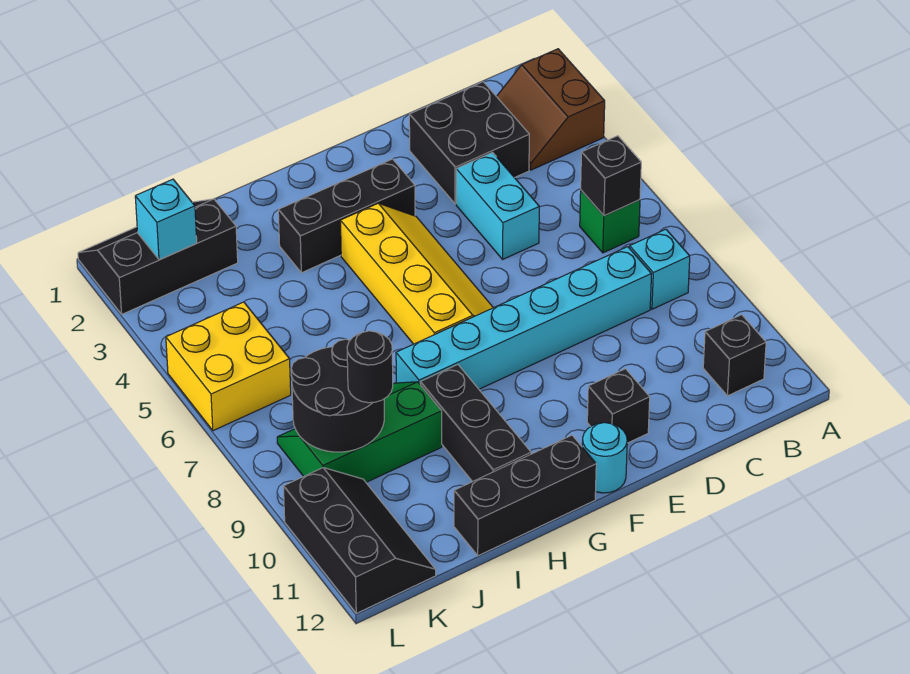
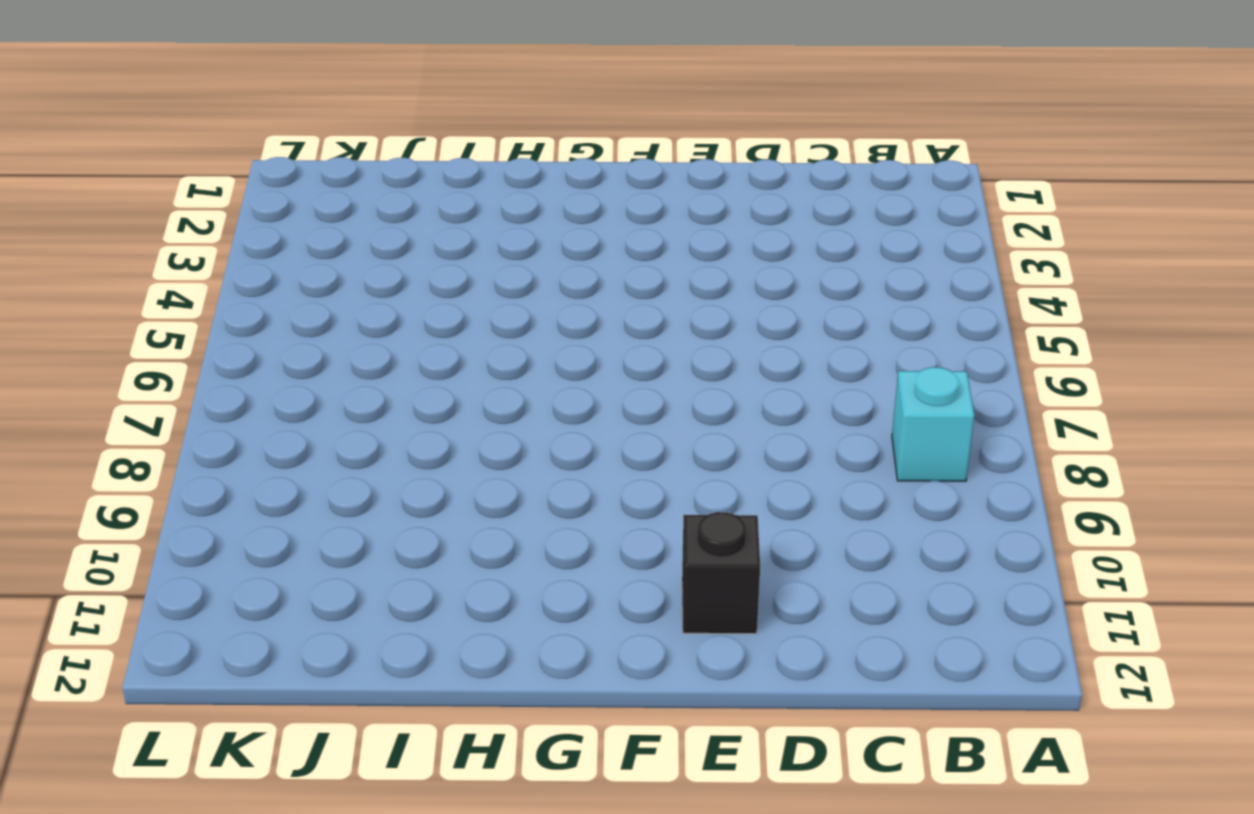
none -> brown 2x2 slope [496,49,605,170]
none -> green 1x1 brick [580,190,640,253]
none -> black 1x1 brick [703,315,766,396]

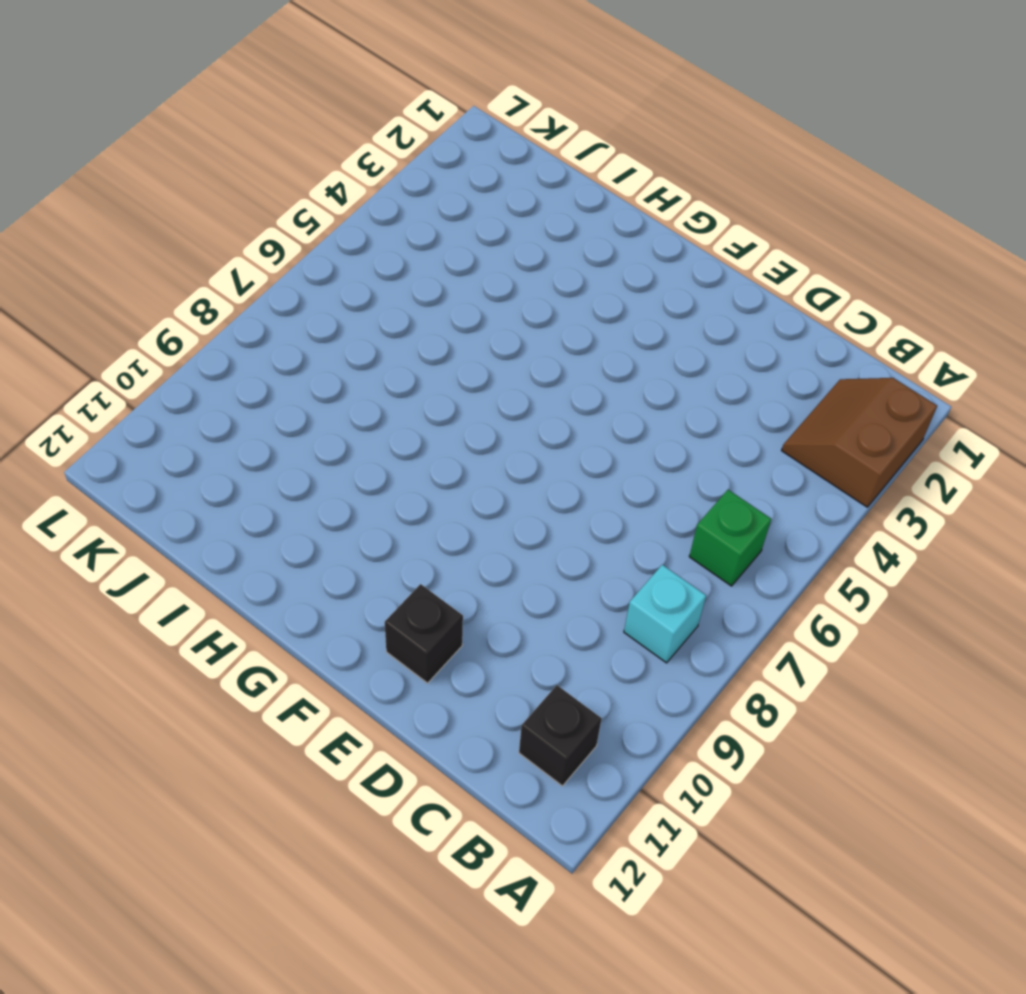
none -> black 2x2 brick [409,82,529,204]
none -> cyan 1x6 brick [396,247,652,389]
none -> cyan 1x2 brick [456,153,539,259]

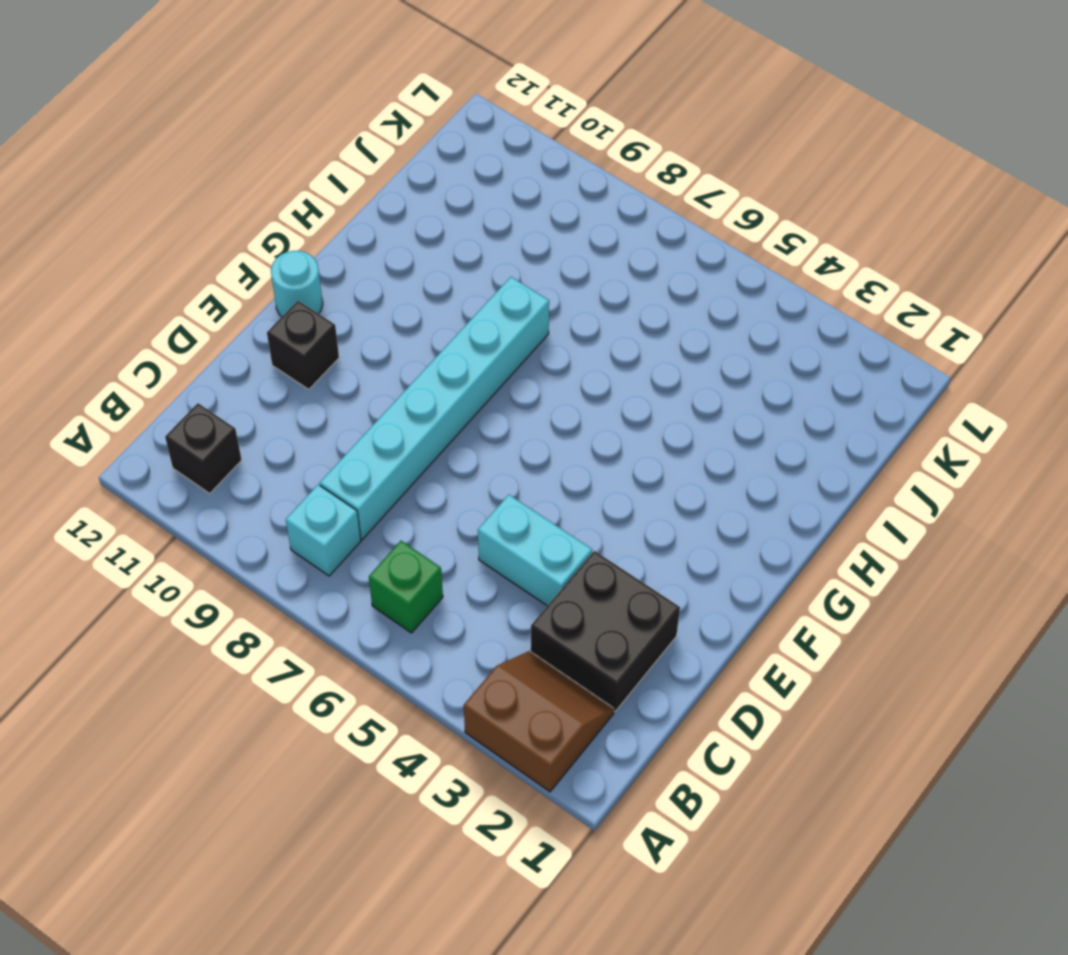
none -> black 1x3 brick [278,159,415,273]
none -> yellow 2x4 slope [340,203,493,344]
none -> black 1x3 brick [454,435,596,556]

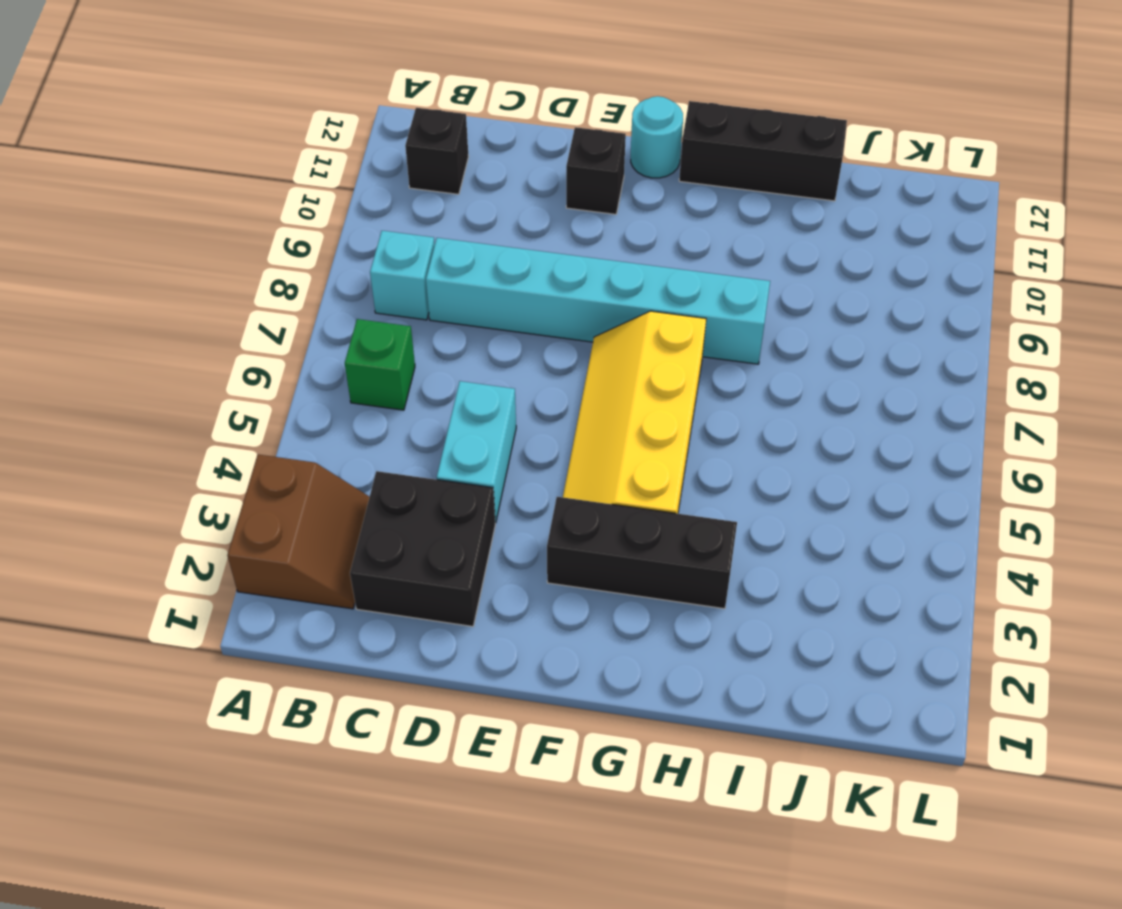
none -> black 1x3 brick [420,365,531,482]
none -> green 2x3 slope [277,382,442,482]
none -> black 2x3 slope [78,199,238,314]

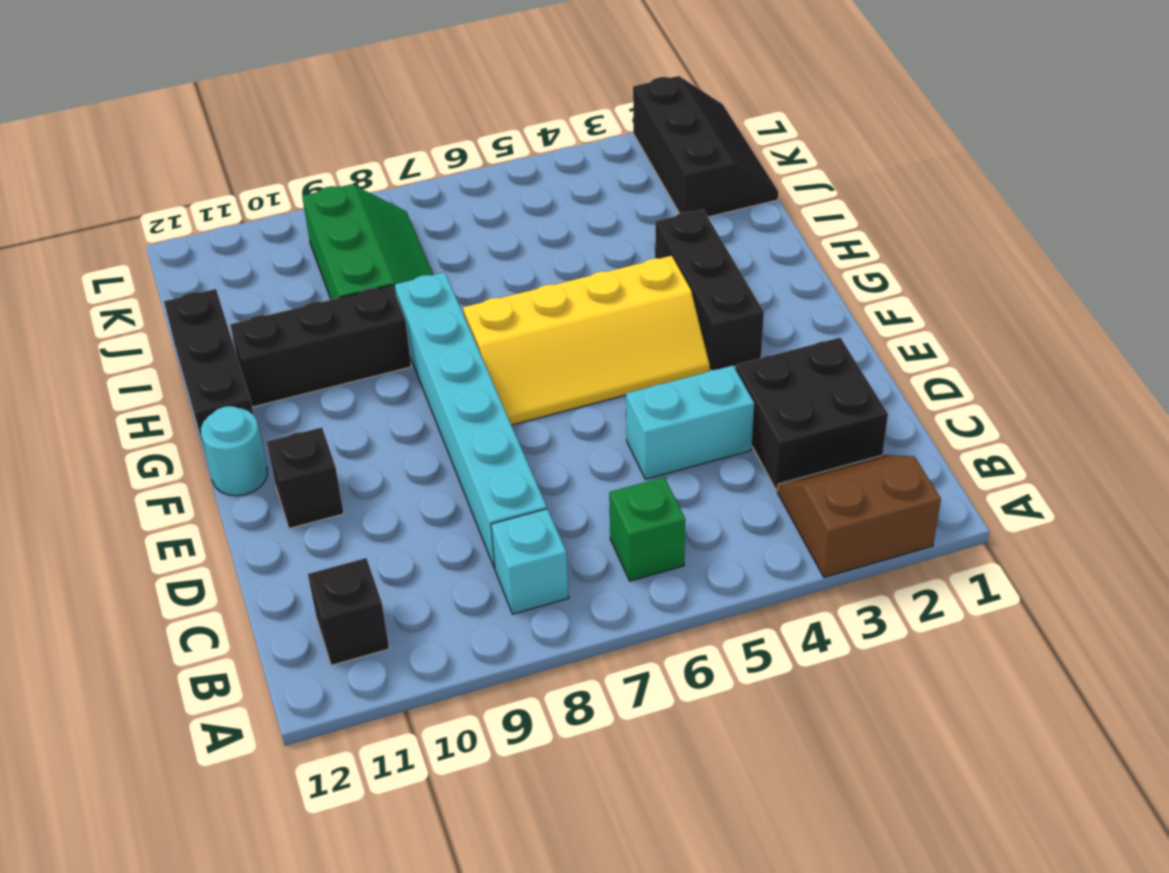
none -> yellow 2x2 brick [166,302,291,431]
none -> black 2x3 slope [283,468,436,613]
none -> black 1x1 brick [581,136,641,216]

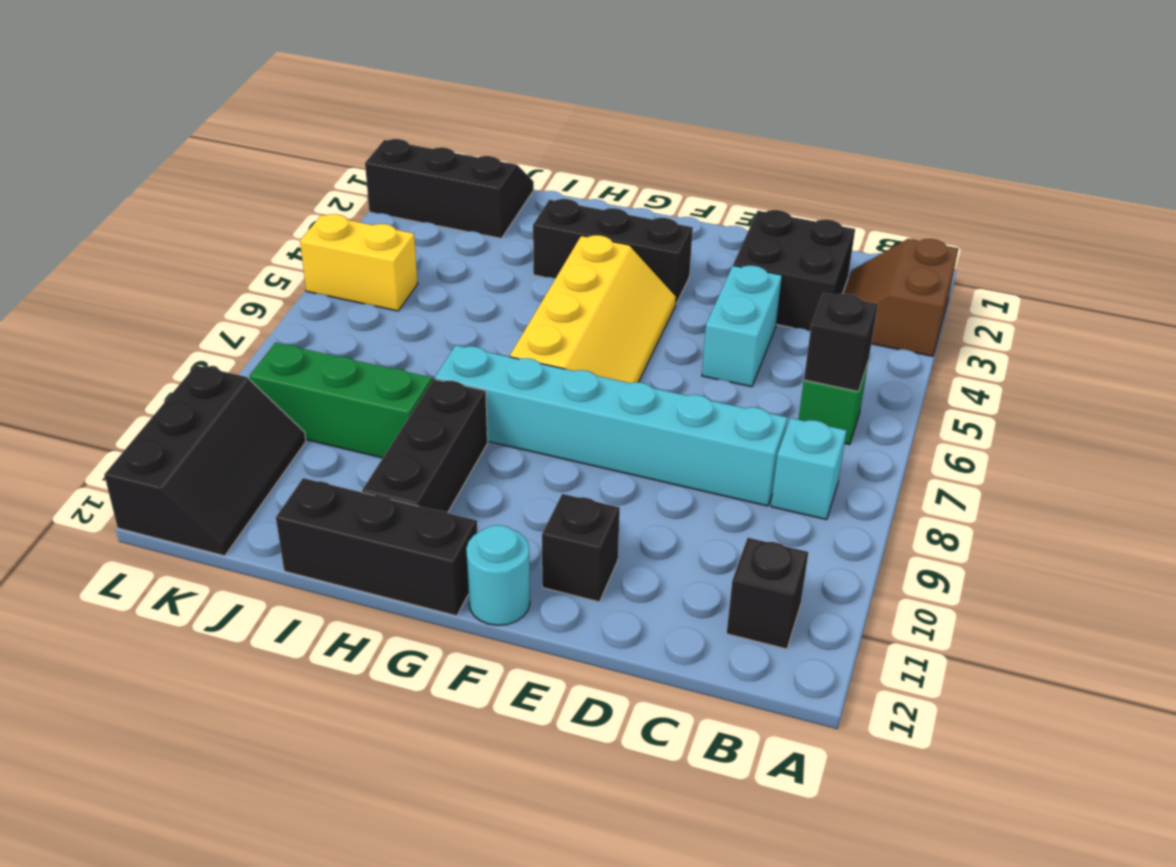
yellow 1x2 brick [300,214,418,311] -> yellow 2x2 brick [166,302,291,431]
none -> black 2x2 round brick [291,339,384,452]
none -> cyan 1x1 brick [135,179,197,260]
none -> black 1x1 round brick [347,331,393,403]

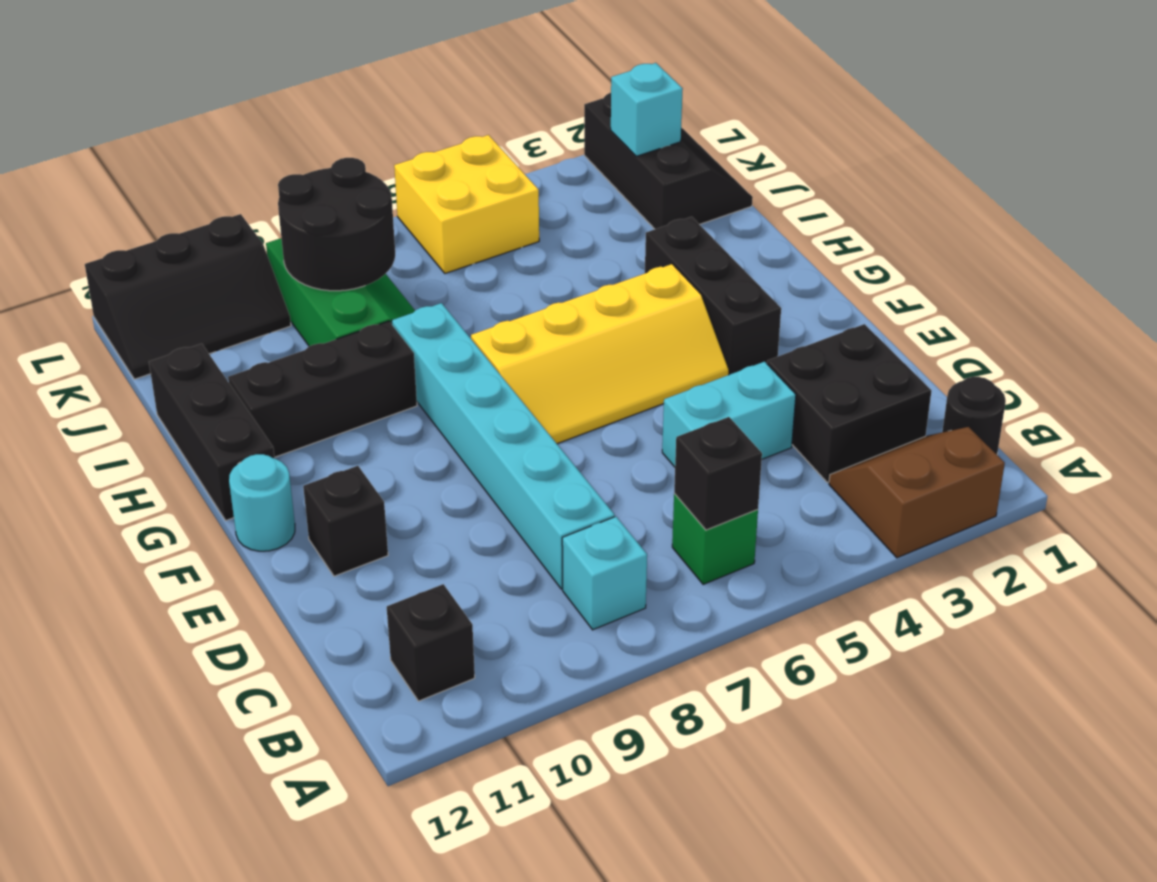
black 1x1 round brick [942,377,1006,454] -> black 1x1 round brick moved to [347,331,393,403]

